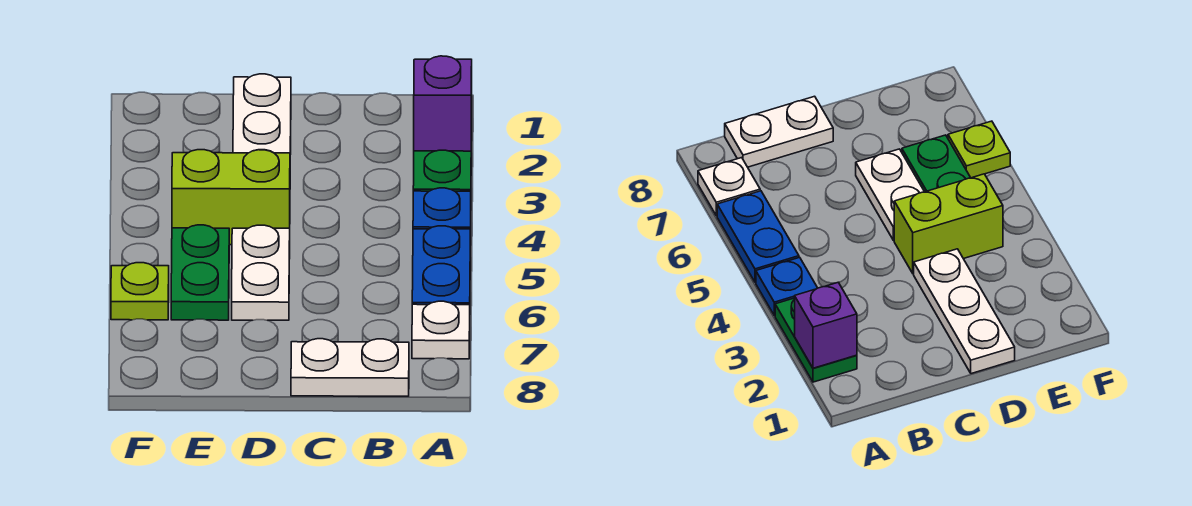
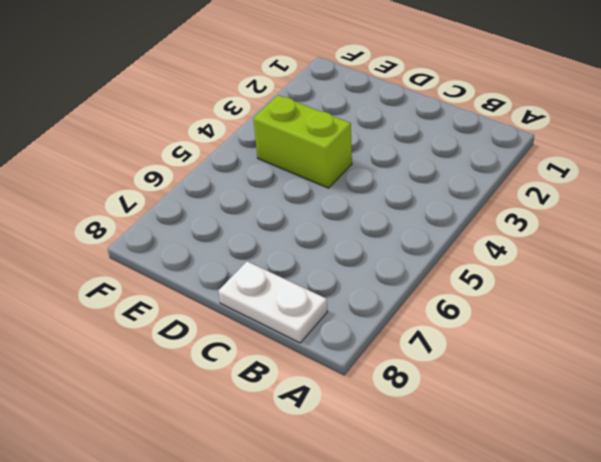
none -> green 1x2 plate [413,123,472,191]
none -> blue 1x1 plate [413,188,471,245]

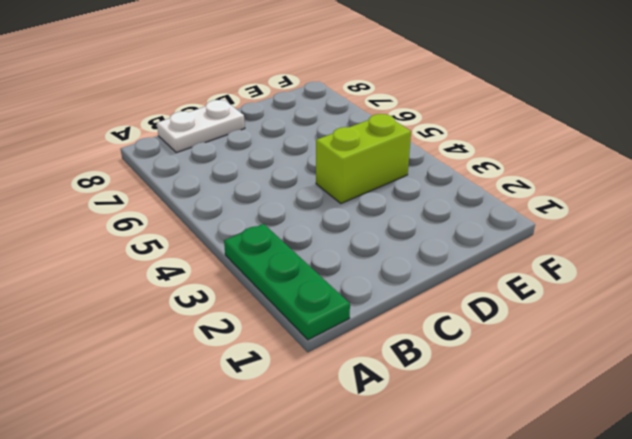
green 1x3 plate [224,224,350,340] -> green 1x2 plate [413,123,472,191]
none -> blue 1x1 plate [413,188,471,245]
none -> blue 1x2 plate [412,226,470,305]

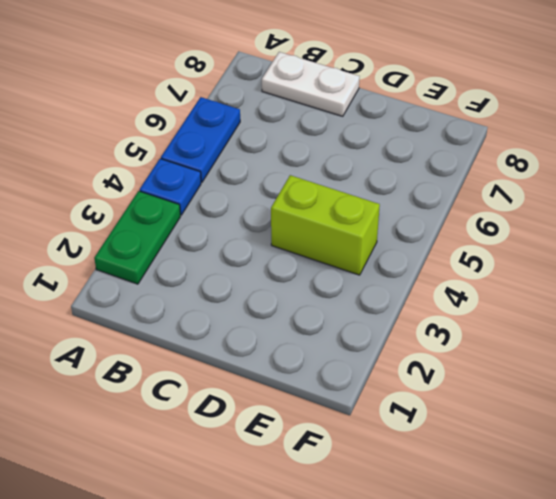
none -> white 1x1 plate [412,301,470,359]
none -> white 1x3 plate [233,74,291,154]

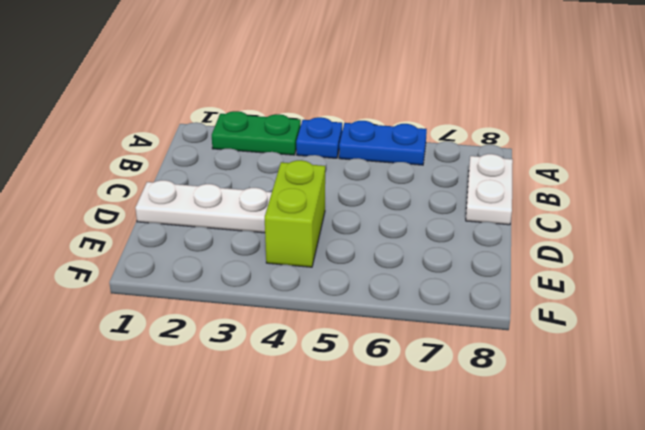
none -> white 1x1 plate [412,301,470,359]
none -> white 1x2 plate [232,225,290,320]

